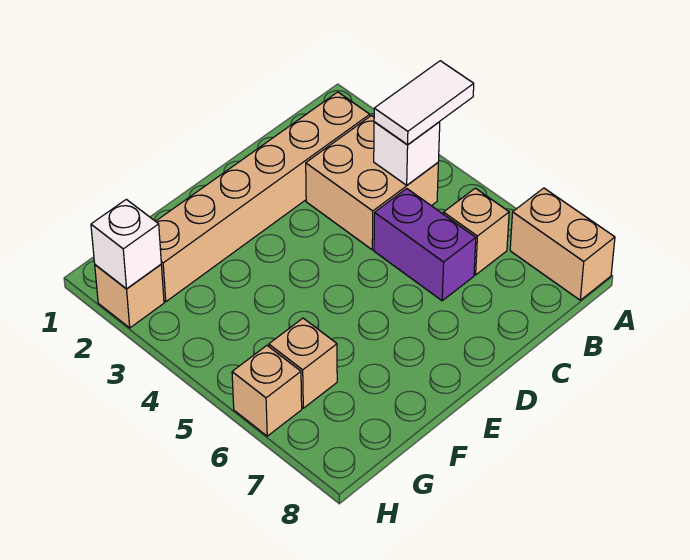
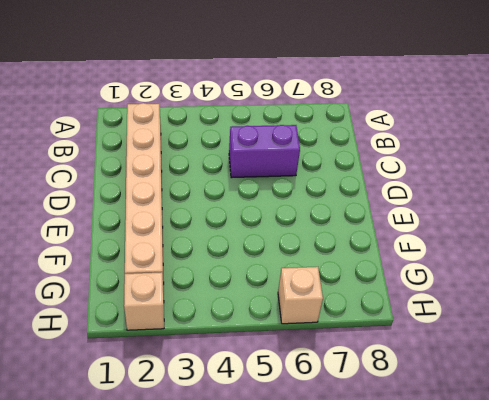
none -> tan 1x2 brick [510,188,615,300]
none -> tan 2x2 brick [306,116,438,250]

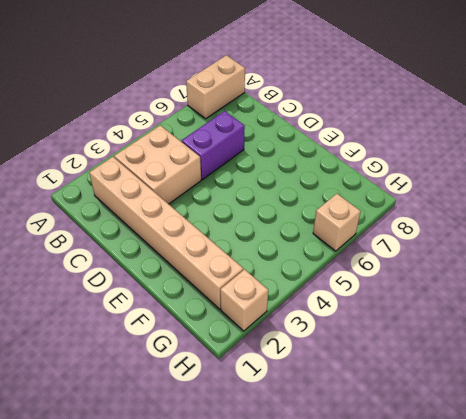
none -> tan 1x1 brick [443,188,509,275]
none -> tan 1x1 brick [269,318,337,408]

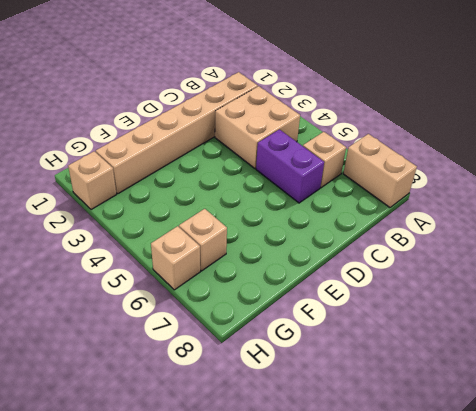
none -> white 1x1 brick [374,122,440,185]
none -> white 1x1 brick [91,199,161,289]

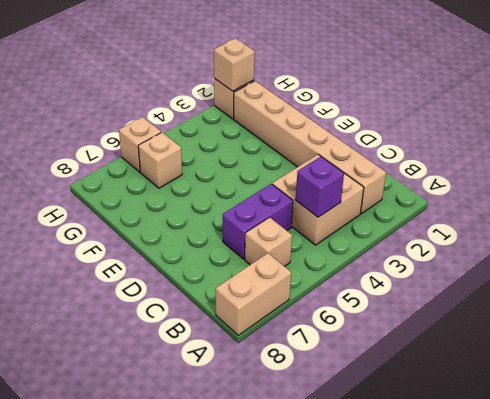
purple 1x1 brick [295,157,344,217] -> white 1x1 brick [374,122,440,185]
tan 1x1 brick [214,38,255,91] -> white 1x1 brick [91,199,161,289]
none -> white 1x2 tile [374,61,474,145]

